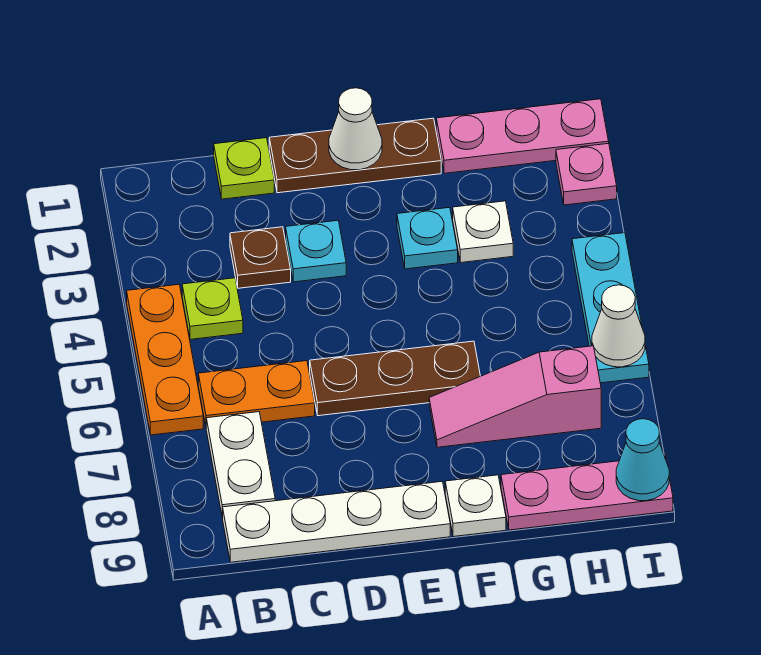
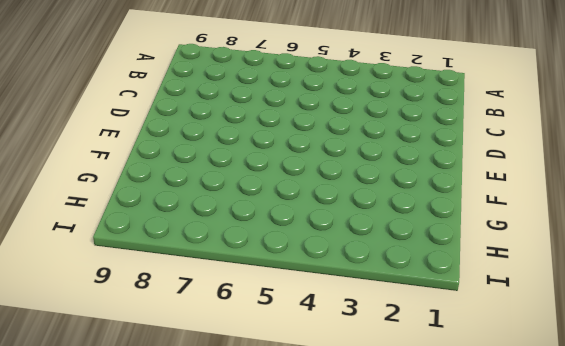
none -> orange 1x3 plate [127,284,203,435]
none -> lime 1x1 plate [182,278,243,339]
none -> orange 1x2 plate [198,361,315,426]

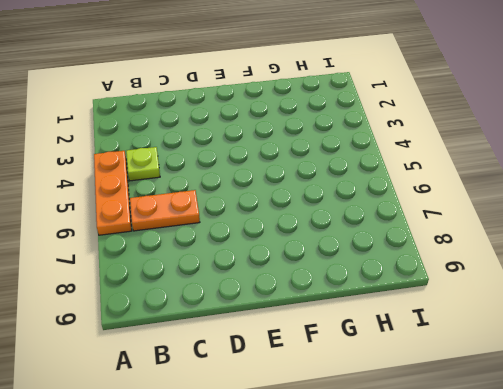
none -> white 1x2 plate [206,412,275,517]
none -> white 1x4 plate [222,482,450,562]
none -> lime 1x1 plate [214,138,274,199]

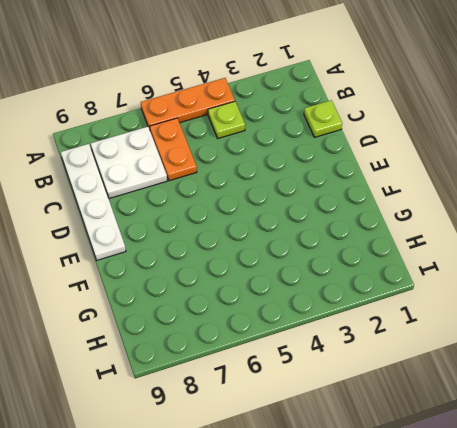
white 2x2 plate [91,127,167,199] -> white 1x2 plate [206,412,275,517]
none -> brown 1x1 plate [230,227,291,288]
none -> brown 1x3 plate [269,118,441,193]
none -> cyan 1x1 plate [286,220,346,282]

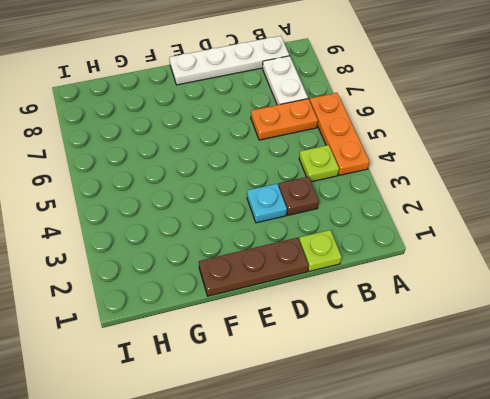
none -> brown 1x3 plate [310,341,480,416]
none -> cyan 1x1 plate [397,207,458,269]
none -> pink 1x3 slope [429,346,601,447]

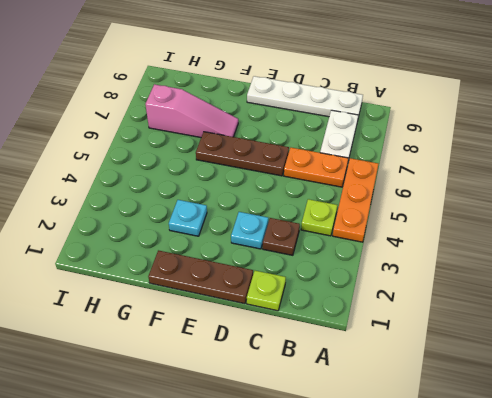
none -> white 1x1 plate [445,475,506,537]
none -> pink 1x3 plate [436,99,609,173]
none -> white 1x1 plate [453,201,513,262]

